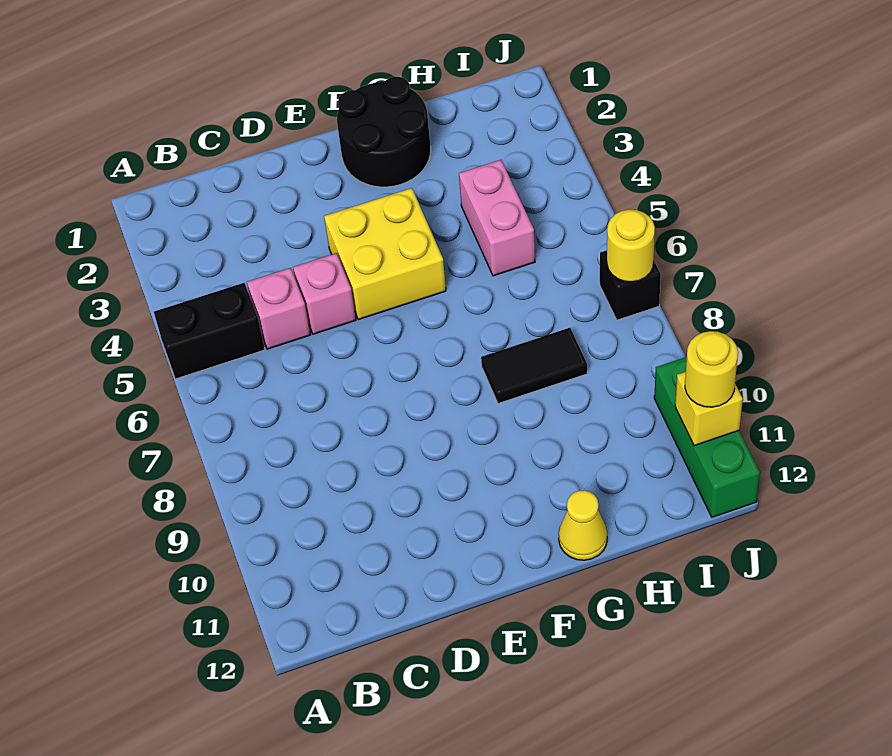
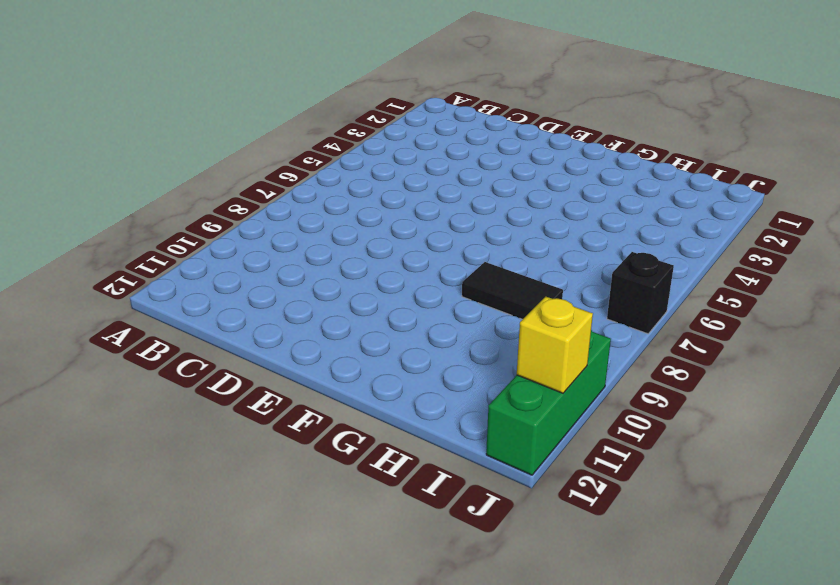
none -> black 1x2 brick [154,283,265,379]
none -> pink 1x1 brick [247,268,311,349]
none -> pink 1x1 brick [293,253,356,334]

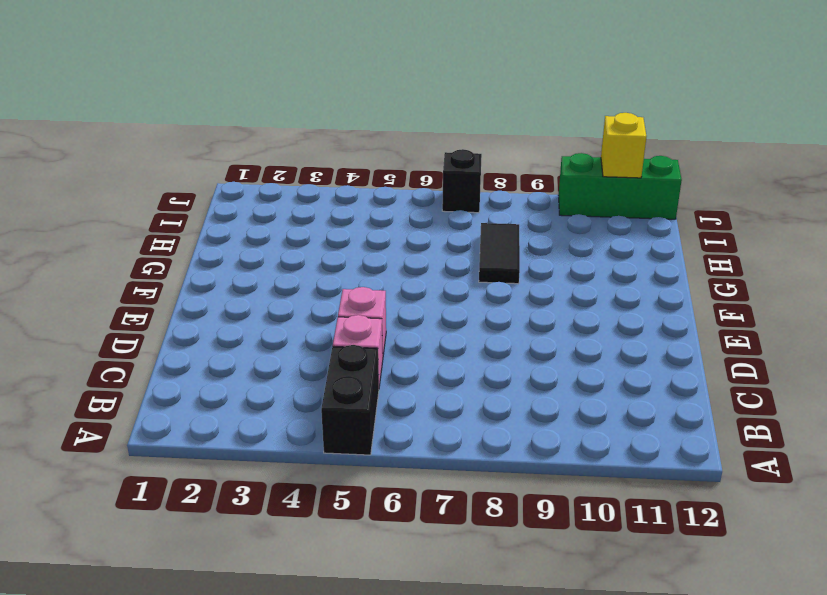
none -> yellow 2x2 brick [324,188,446,320]
none -> black 2x2 round brick [337,77,431,187]
none -> yellow 1x1 cone [559,490,607,560]

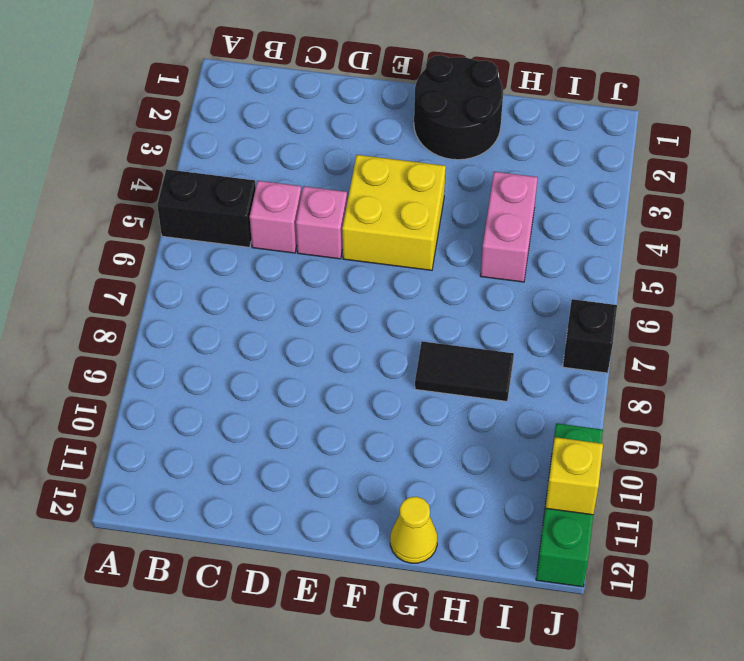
none -> yellow 1x1 round brick [607,210,655,282]
none -> yellow 1x1 round brick [685,331,738,407]

